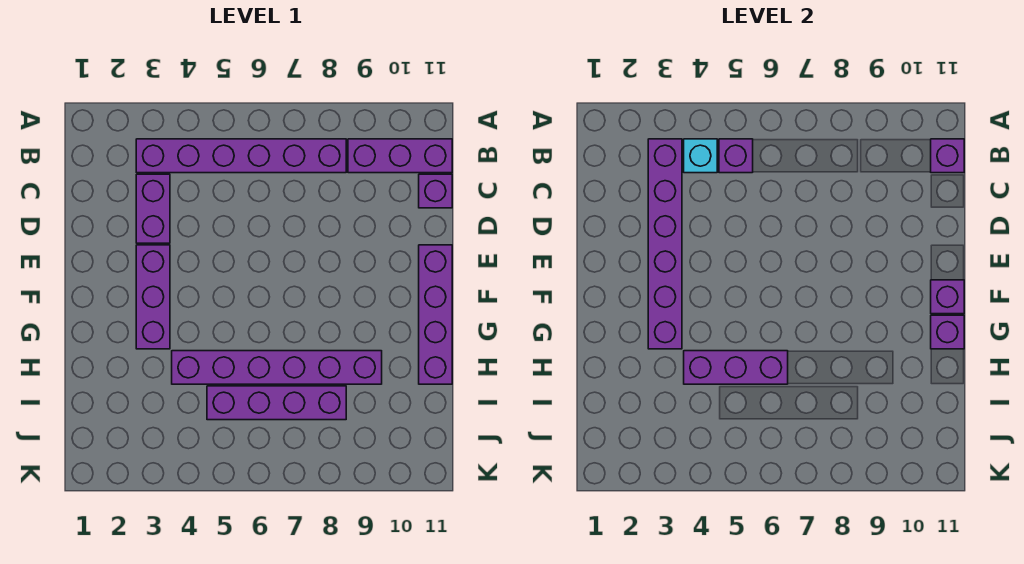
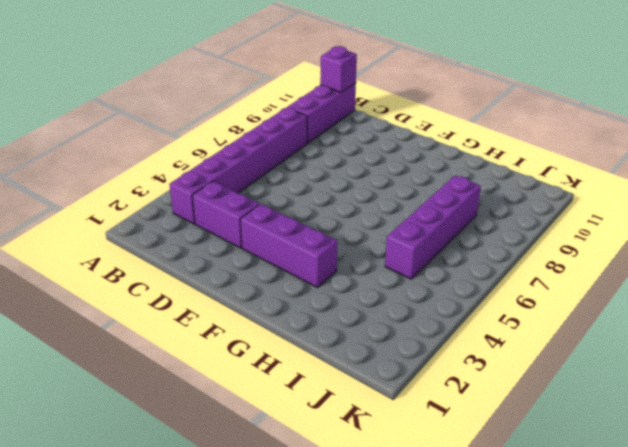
none -> purple 1x1 brick [419,174,452,208]
none -> purple 1x4 brick [419,245,452,384]
none -> purple 1x6 brick [172,351,382,384]

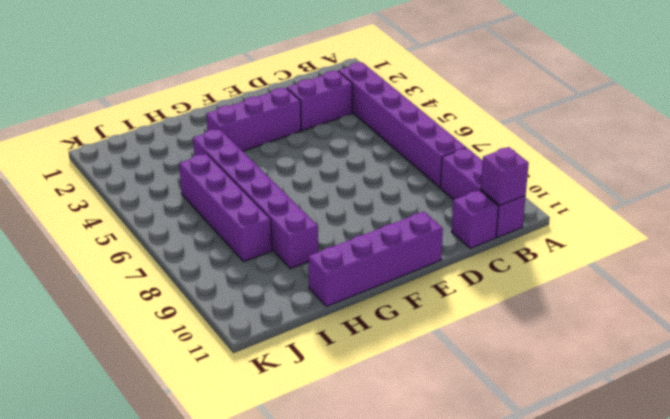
none -> purple 1x6 brick [648,139,682,349]
none -> cyan 1x1 brick [684,139,717,173]
none -> purple 1x1 brick [719,139,753,173]

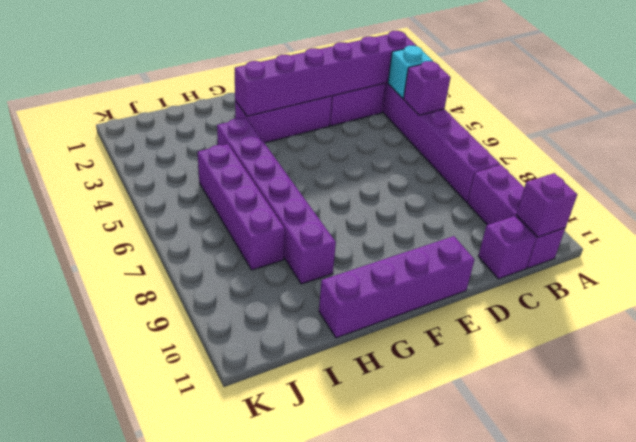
none -> purple 1x1 brick [931,280,964,314]
none -> purple 1x1 brick [931,315,964,349]
none -> purple 1x3 brick [684,351,788,384]

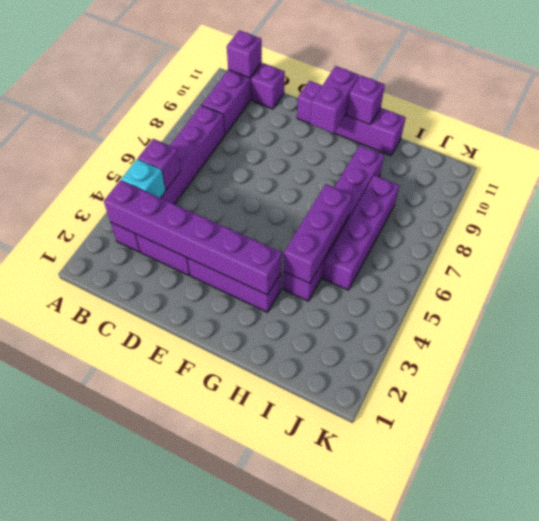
purple 1x2 brick [310,66,359,133] -> purple 1x1 brick [931,280,964,314]

